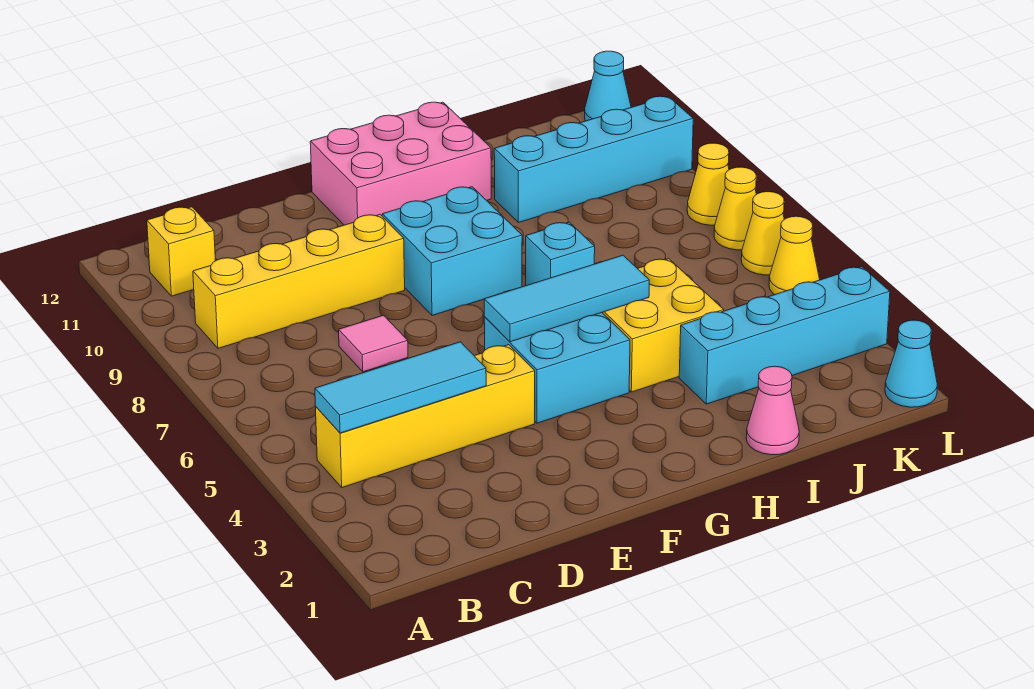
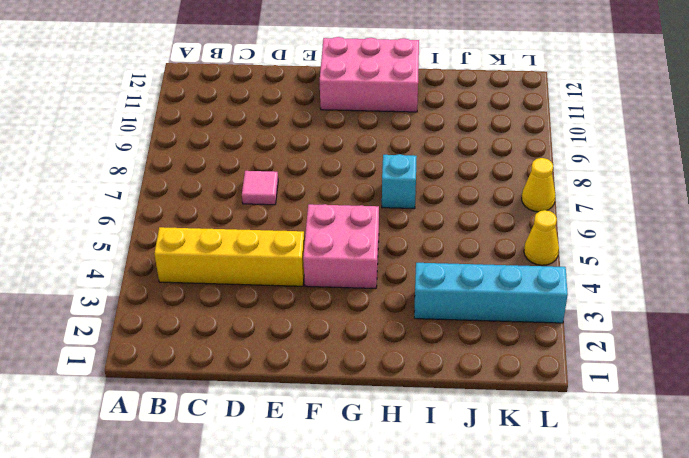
pink 2x2 brick [303,204,379,288] -> cyan 2x2 brick [484,313,630,423]
none -> yellow 1x4 brick [193,215,405,348]
none -> yellow 1x1 brick [147,207,215,296]
none -> cyan 2x2 brick [382,187,522,315]

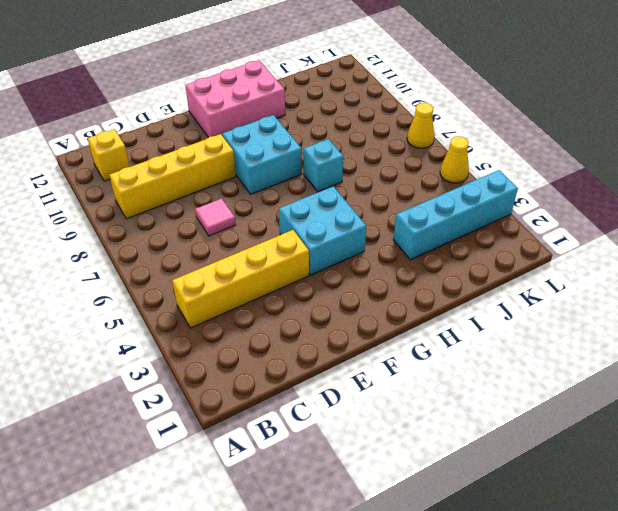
none -> yellow 2x2 brick [602,259,724,392]
none -> pink 1x1 cone [746,366,799,455]
none -> cyan 1x4 brick [494,96,693,223]

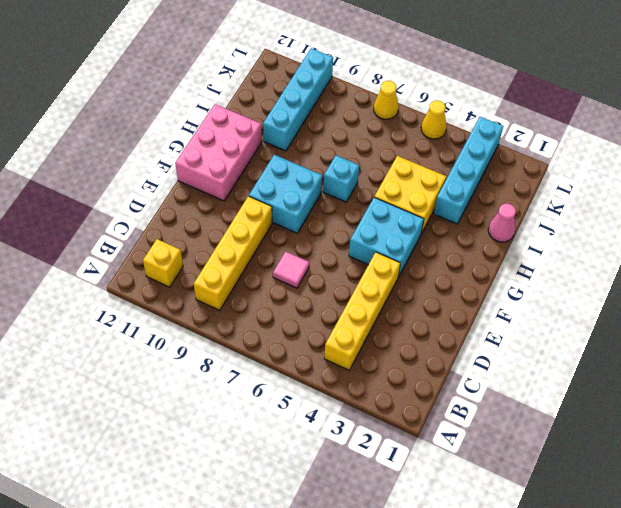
none -> cyan 1x1 cone [885,320,937,407]
none -> yellow 1x1 cone [741,192,784,275]
none -> yellow 1x1 cone [687,143,729,225]

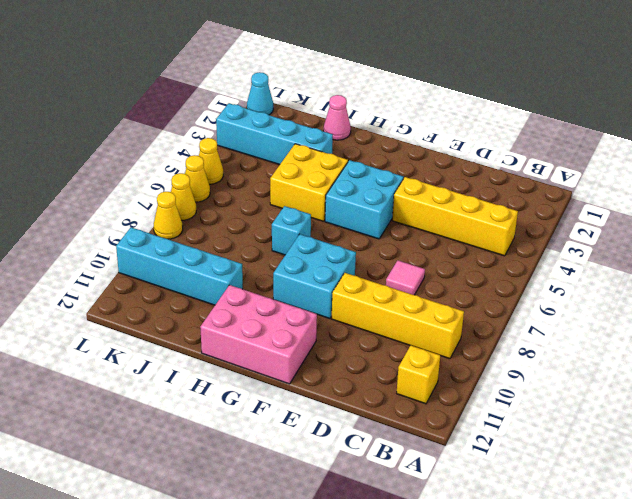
none -> cyan 1x1 cone [585,51,631,121]
none -> cyan 1x3 tile [315,342,486,433]
none -> cyan 1x3 tile [484,255,649,342]

